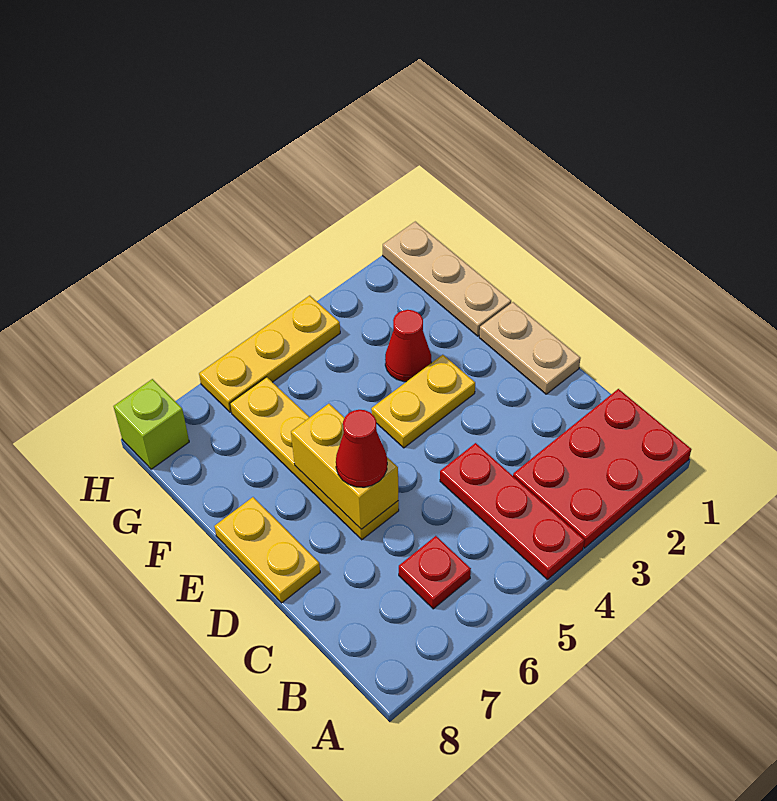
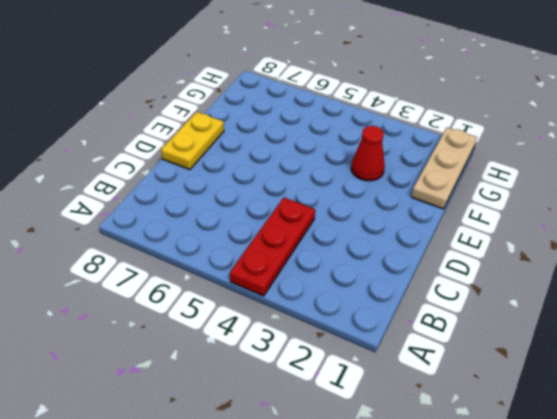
none -> red 2x3 plate [513,389,692,548]
none -> red 1x1 plate [399,536,471,609]
none -> tan 1x2 plate [479,302,581,394]

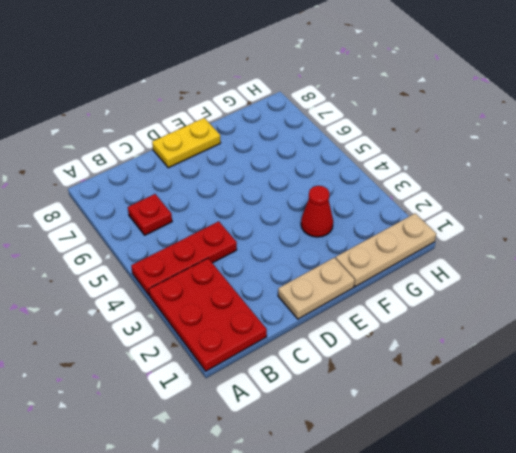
none -> yellow 1x4 plate [230,377,399,540]
none -> yellow 1x2 plate [371,355,475,448]
none -> yellow 1x3 plate [199,296,340,412]

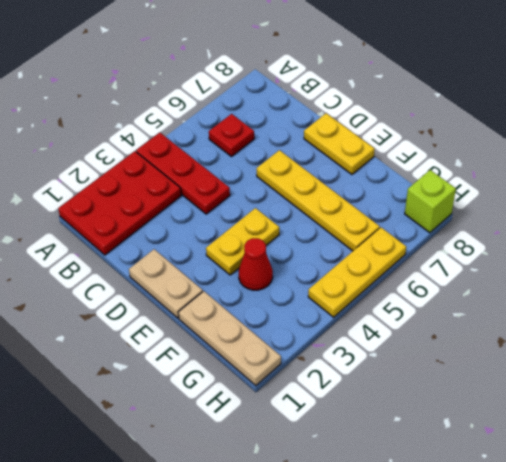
none -> yellow 1x2 brick [291,404,398,529]
none -> red 1x1 cone [336,410,387,487]

